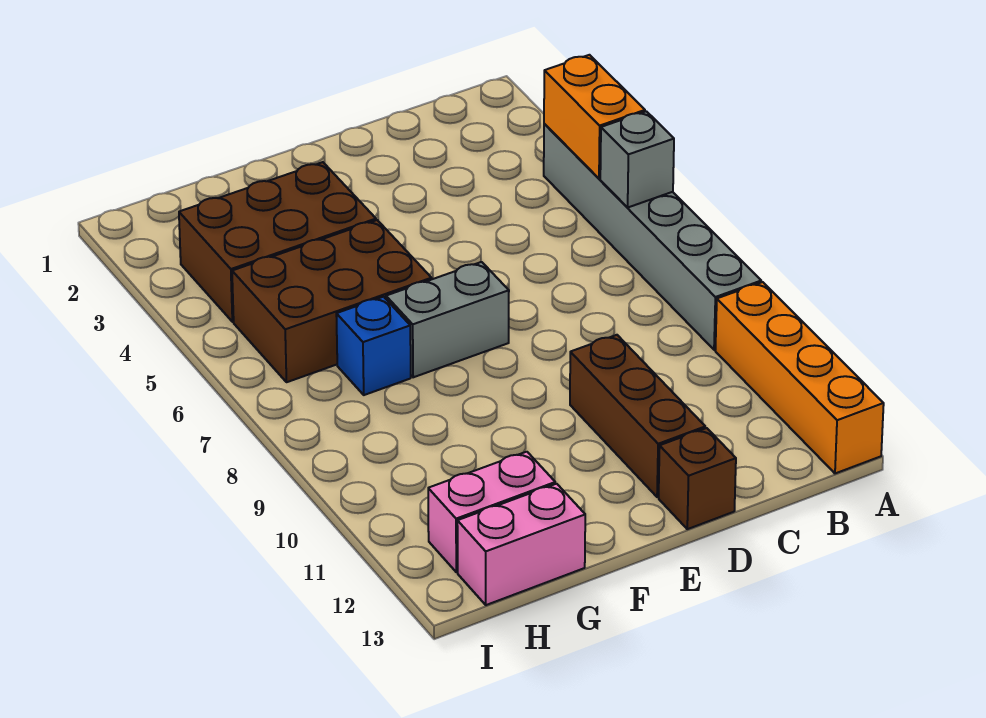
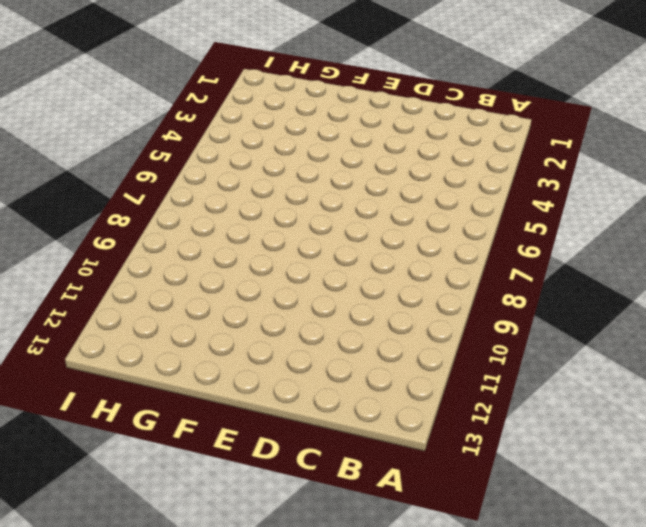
none -> grey 1x6 brick [544,124,761,350]
none -> orange 1x4 brick [715,282,884,473]
none -> brown 1x3 brick [570,335,705,497]

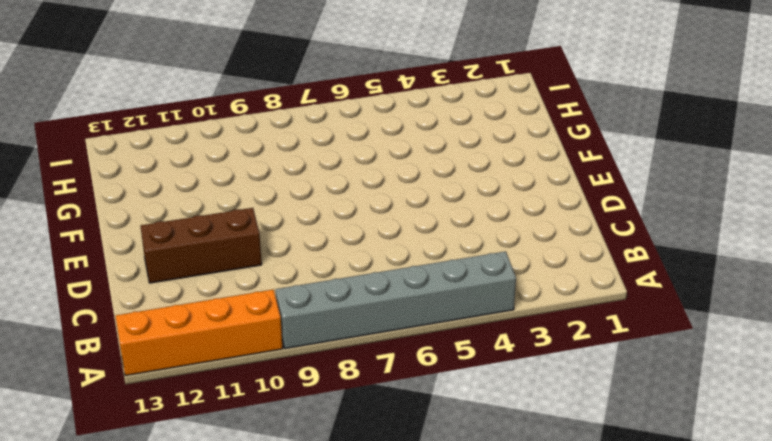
none -> brown 1x1 brick [659,428,736,529]
none -> grey 1x2 brick [386,262,509,377]
none -> brown 2x3 brick [179,162,376,322]

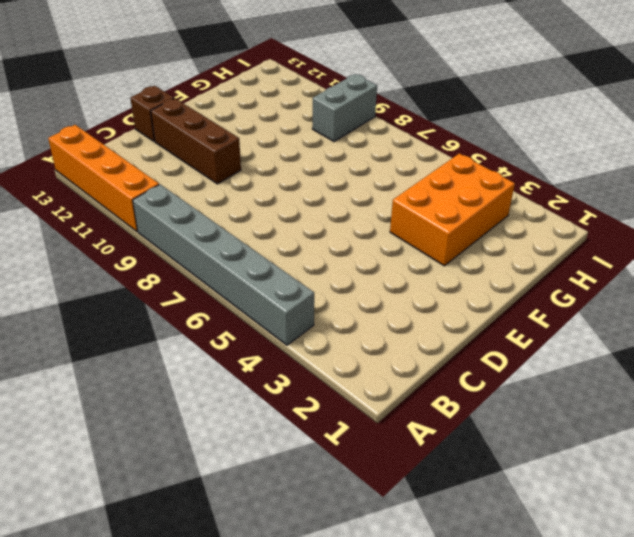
orange 2x3 brick [390,153,515,266] -> brown 2x3 brick [179,162,376,322]
grey 1x2 brick [312,74,377,142] -> grey 1x2 brick moved to [386,262,509,377]
none -> brown 2x3 brick [232,220,432,382]
none -> blue 1x1 brick [336,297,411,395]
none -> pink 1x2 brick [428,452,555,572]

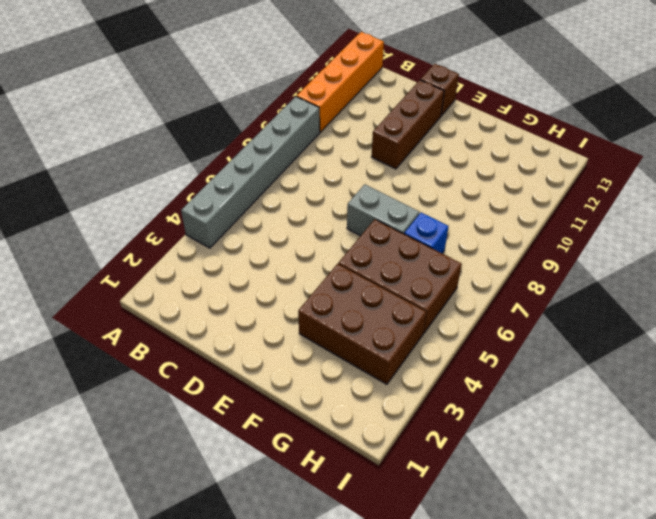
none -> pink 1x2 brick [428,452,555,572]
none -> pink 1x2 brick [457,484,585,605]
none -> orange 1x2 brick [544,55,645,179]

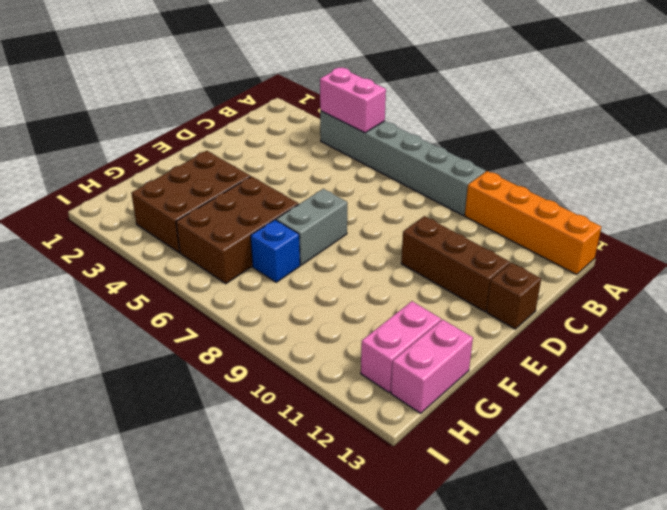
pink 1x2 brick [320,68,386,133] -> orange 1x2 brick [544,55,645,179]
none -> grey 1x1 brick [600,111,674,208]

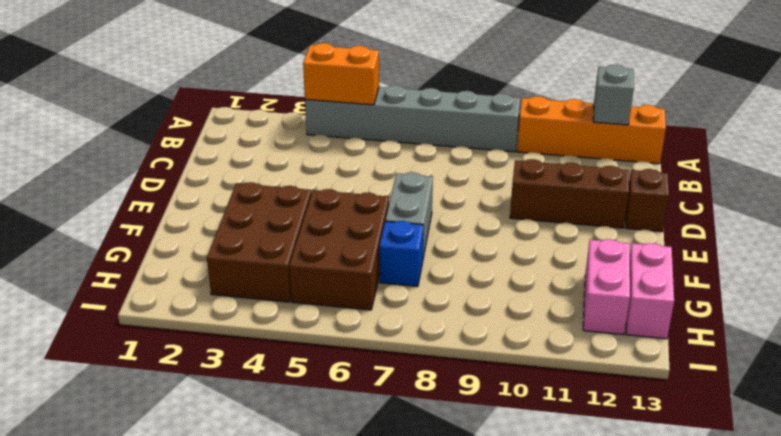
grey 1x1 brick [593,65,634,125] -> grey 1x1 brick moved to [600,111,674,208]

